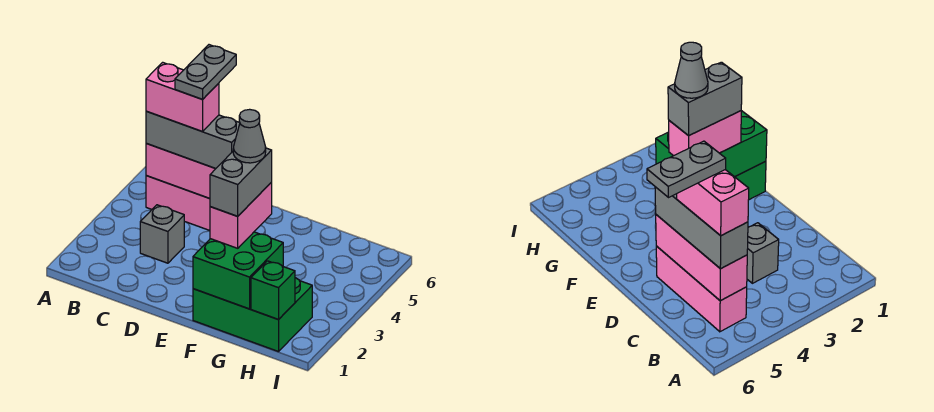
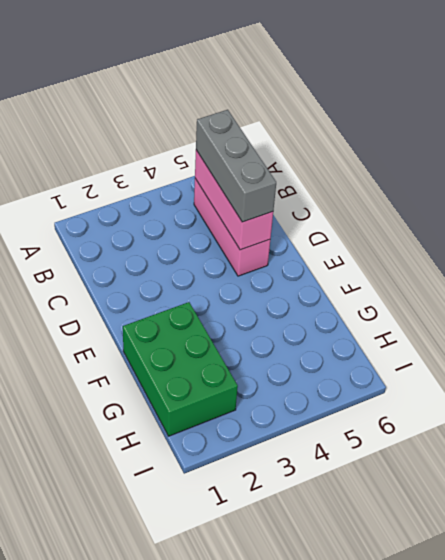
none -> grey 1x1 brick [140,205,184,263]
none -> green 2x2 brick [193,232,283,309]
none -> green 1x1 brick [251,261,295,320]

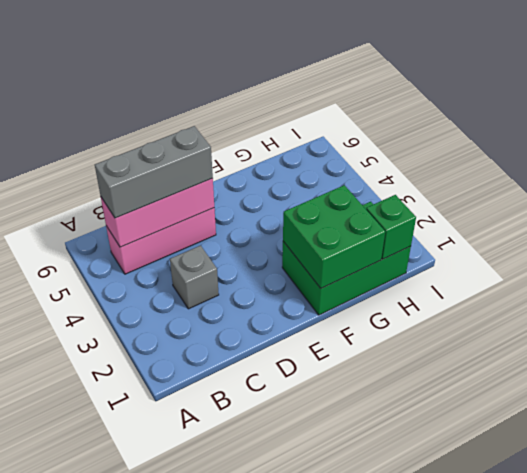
none -> pink 1x2 brick [210,182,272,248]
none -> pink 1x2 brick [146,62,219,131]
none -> grey 1x2 brick [210,148,272,216]

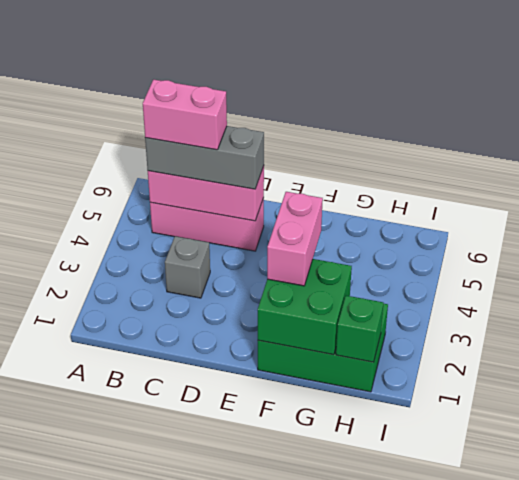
none -> grey 1x2 brick [210,148,272,216]
none -> grey 1x2 plate [175,45,236,99]
none -> grey 1x1 cone [233,109,266,163]

